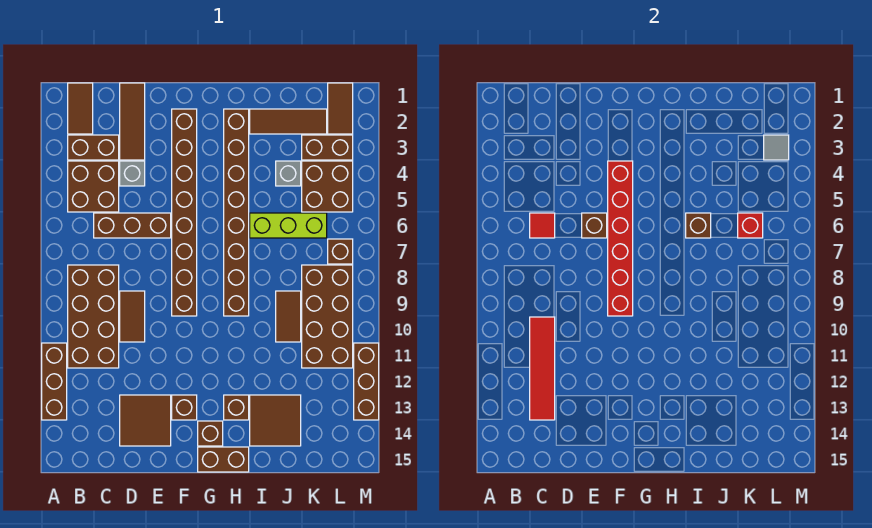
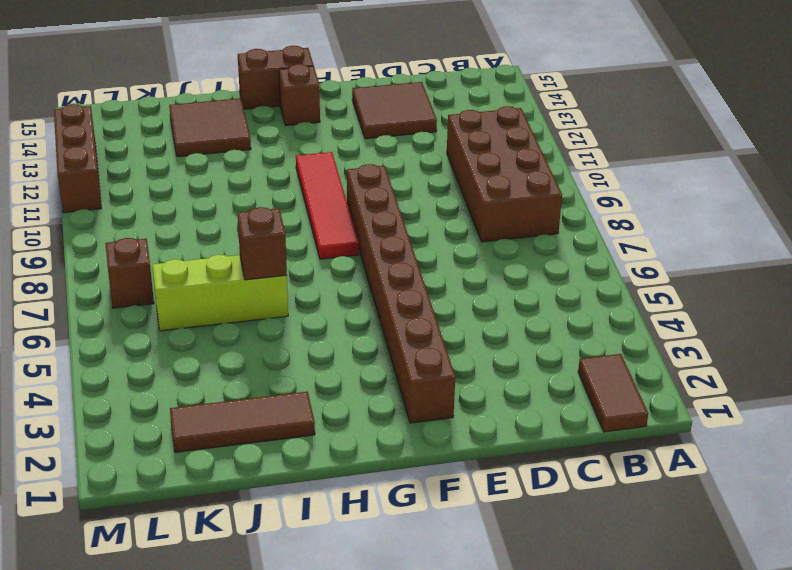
red 1x4 tile [296,152,359,259] -> red 1x4 tile moved to [530,317,555,420]
none -> brown 1x3 brick [42,343,67,420]
none -> brown 1x2 brick [68,135,119,160]
none -> brown 2x2 brick [68,161,119,212]
none -> brown 1x3 brick [94,213,171,238]

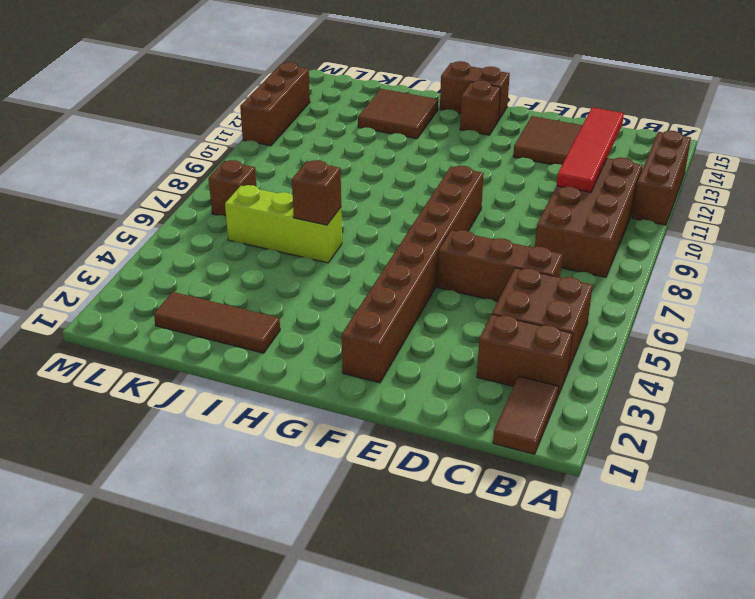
none -> brown 1x3 tile [120,83,145,160]
none -> grey 1x1 brick [120,161,145,186]
none -> brown 1x2 tile [120,291,145,342]
none -> brown 1x1 brick [172,395,197,420]

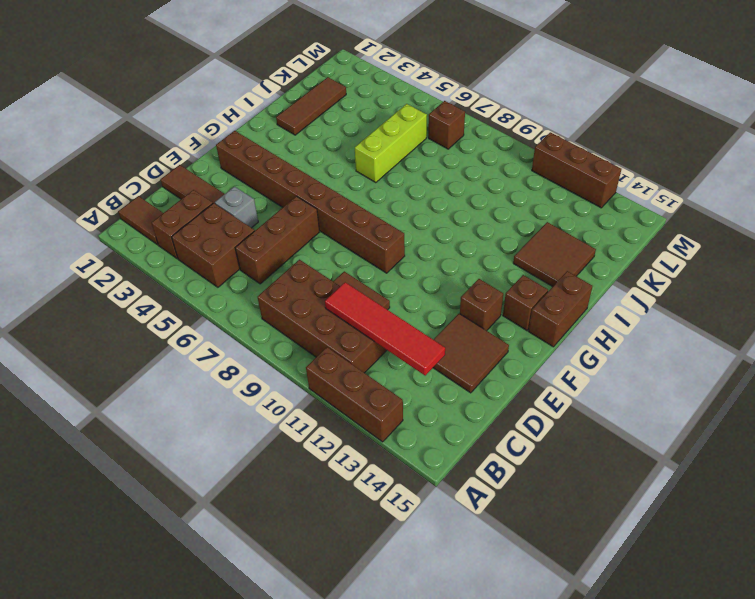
none -> brown 1x8 brick [224,109,249,316]
none -> brown 1x1 brick [224,395,249,420]
none -> grey 1x1 brick [276,161,301,186]
none -> brown 1x2 tile [276,291,301,342]

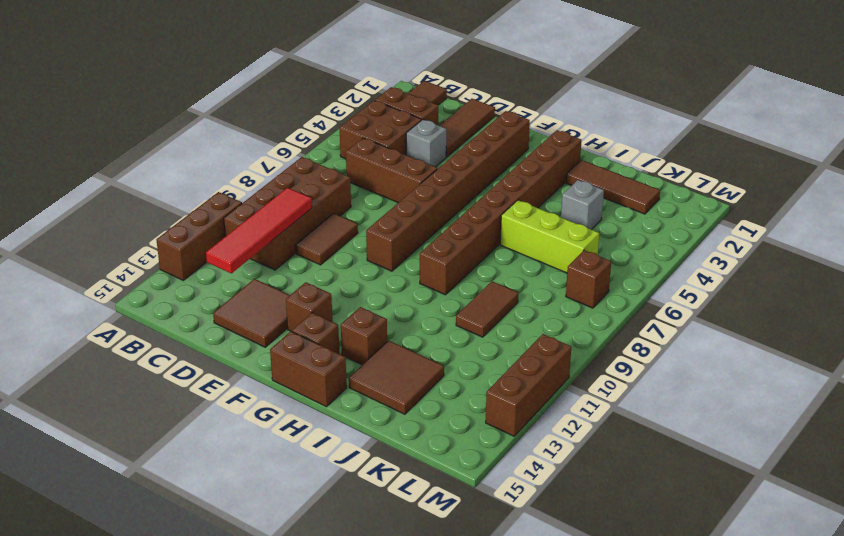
none -> brown 1x2 brick [302,135,353,160]
none -> brown 2x2 brick [302,161,353,212]
none -> brown 2x4 brick [302,265,353,368]
none -> brown 1x2 tile [328,83,353,134]

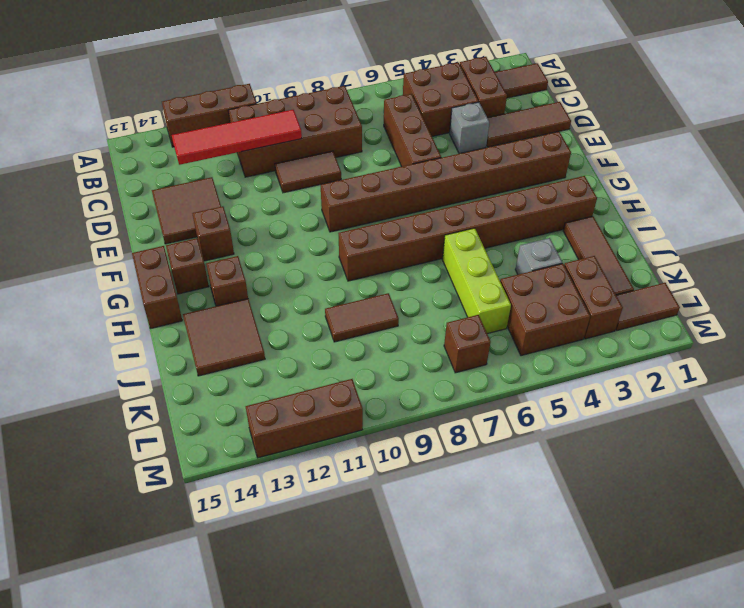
none -> brown 2x4 brick [302,265,353,368]
none -> red 1x1 tile [530,213,555,238]
none -> brown 1x1 brick [582,213,607,238]
none -> red 1x6 brick [608,161,633,316]

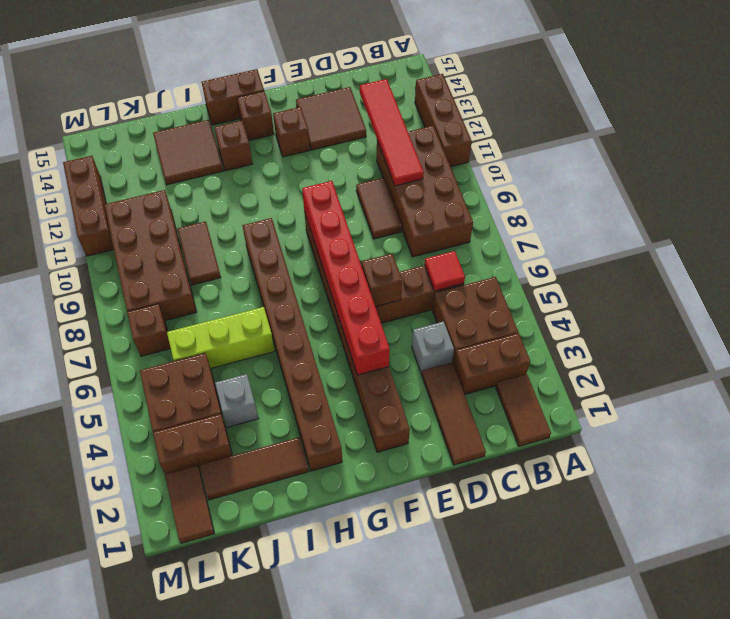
none -> brown 1x1 brick [686,213,711,238]
none -> red 1x1 brick [738,213,763,238]
none -> grey 1x1 tile [764,135,789,160]

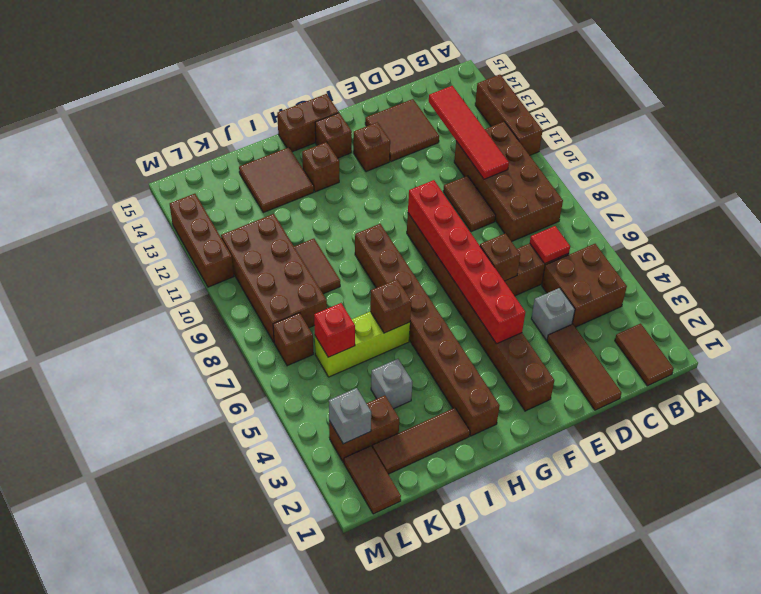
grey 1x1 brick [329,388,371,444] -> grey 1x1 tile [764,135,789,160]
none -> brown 1x2 brick [68,135,119,160]
none -> brown 2x2 brick [302,161,353,212]

